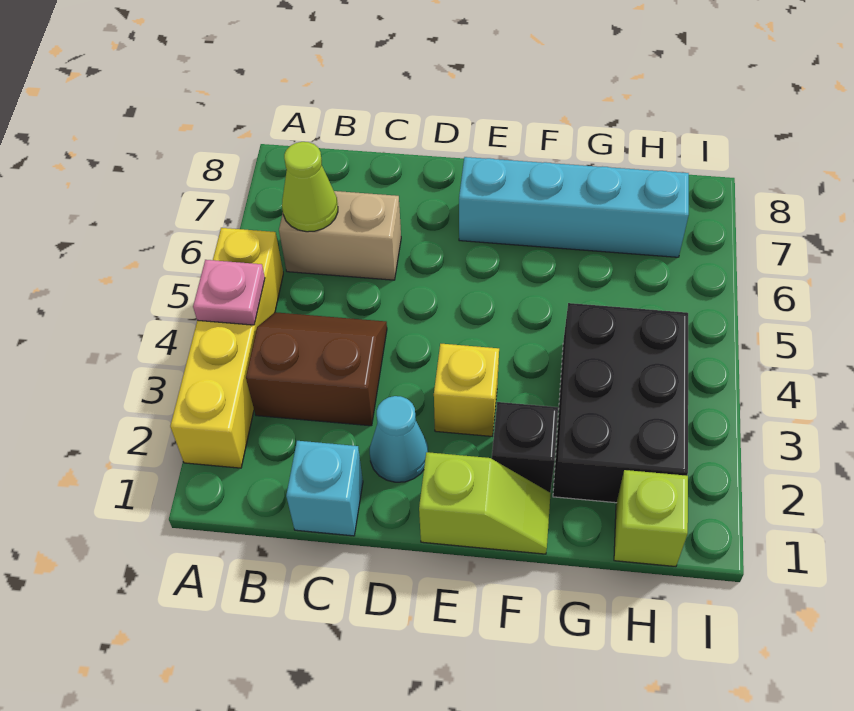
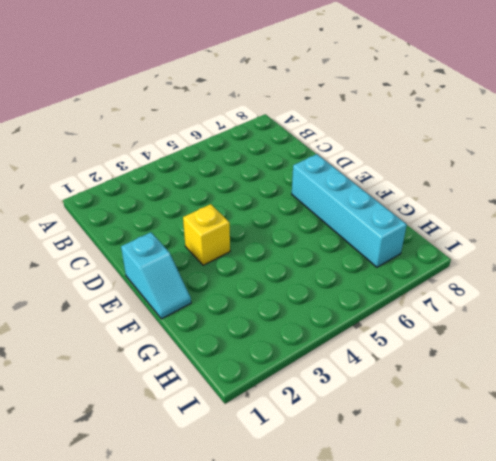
cyan 1x2 slope [121,232,191,319] -> lime 1x2 slope [419,452,551,554]
none -> yellow 1x4 brick [170,228,283,468]
none -> brown 2x2 slope [246,312,387,426]
none -> tan 1x2 brick [279,191,401,280]

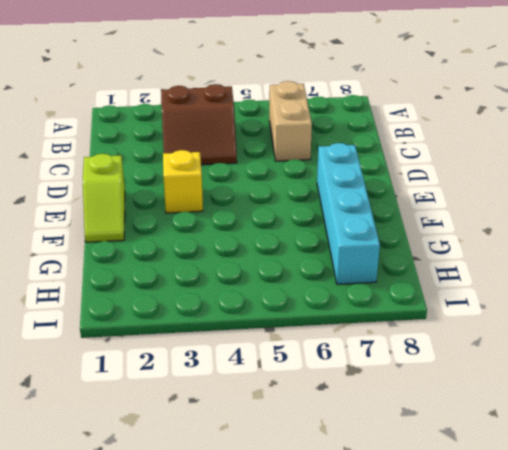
brown 2x2 slope [161,84,237,165] -> brown 2x2 slope turned to [246,312,387,426]
none -> yellow 1x4 brick [170,228,283,468]
none -> cyan 1x1 brick [286,441,363,536]
none -> cyan 1x1 cone [370,396,428,482]

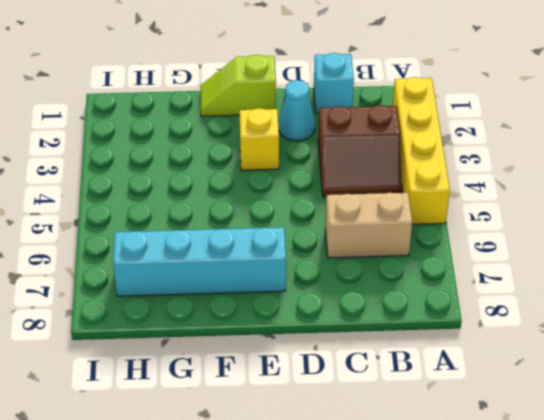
none -> black 1x1 brick [492,402,558,492]
none -> black 2x3 brick [553,303,688,503]
none -> lime 1x1 brick [614,470,688,567]

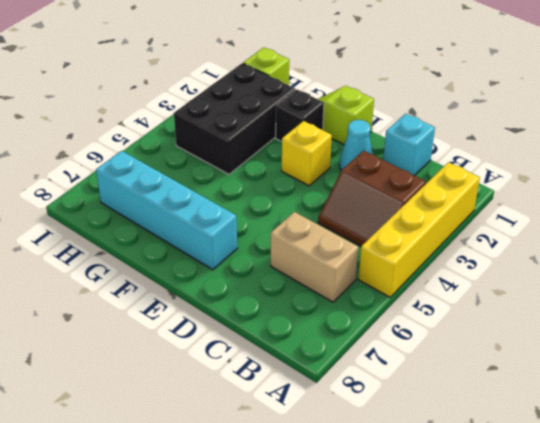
none -> pink 1x1 plate [193,260,265,325]
none -> lime 1x1 cone [282,142,338,232]

